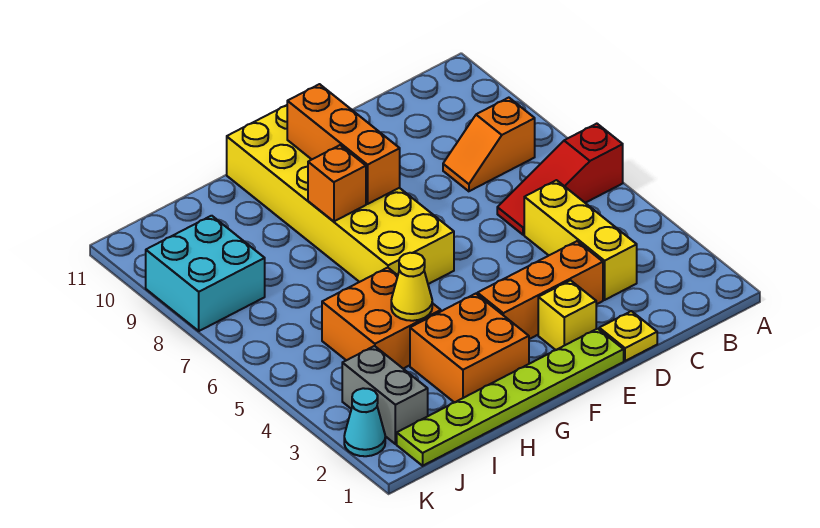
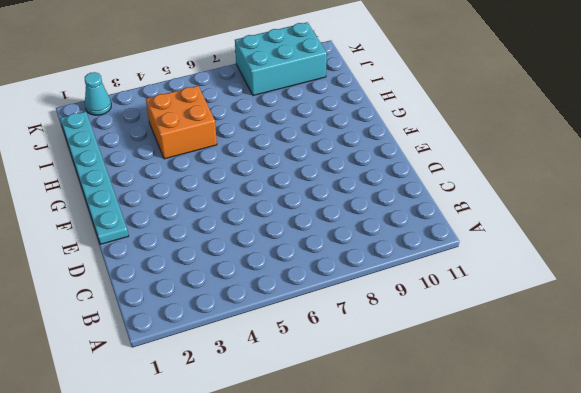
cyan 1x6 plate [60,112,128,244] -> lime 1x6 plate [397,329,624,466]
cyan 2x3 brick [235,22,327,96] -> cyan 2x2 brick [146,216,265,331]
none -> red 1x3 slope [497,124,623,235]
none -> orange 1x2 slope [443,98,535,191]
none -> yellow 1x3 brick [524,180,637,300]

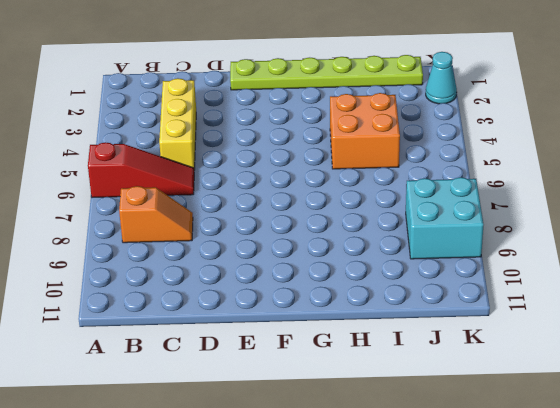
none -> yellow 1x1 plate [599,311,657,361]
none -> orange 1x3 brick [477,241,603,339]
none -> yellow 1x1 brick [538,280,596,350]

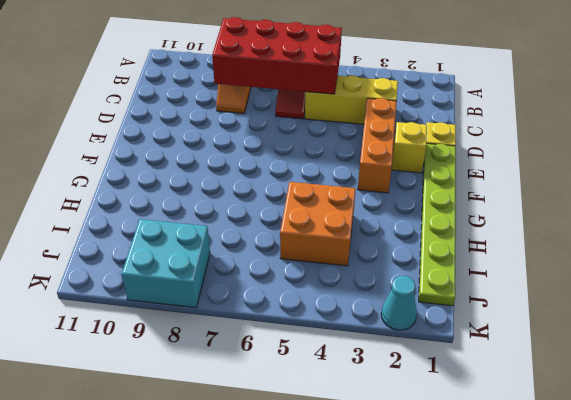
red 2x4 brick [212,17,342,94] -> none
none -> yellow 2x6 brick [227,105,454,284]
none -> orange 2x2 brick [410,294,529,403]
none -> grey 1x2 brick [342,346,428,444]

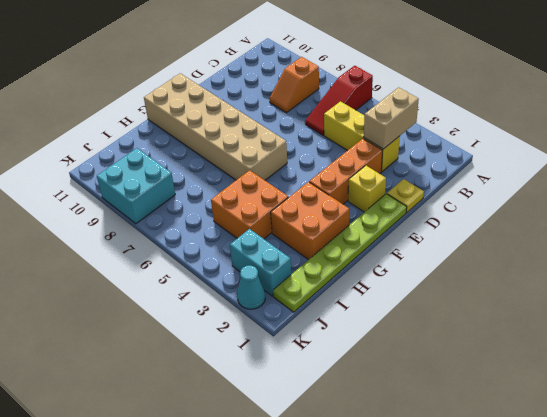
tan 1x2 brick [364,87,419,149] -> none
tan 2x6 brick [144,73,287,180] -> yellow 2x6 brick [227,105,454,284]
cyan 1x2 brick [230,229,291,296] -> grey 1x2 brick [342,346,428,444]
none -> orange 1x3 brick [287,84,400,204]
none -> orange 1x1 brick [308,145,366,221]
none -> yellow 1x1 cone [391,253,432,321]

